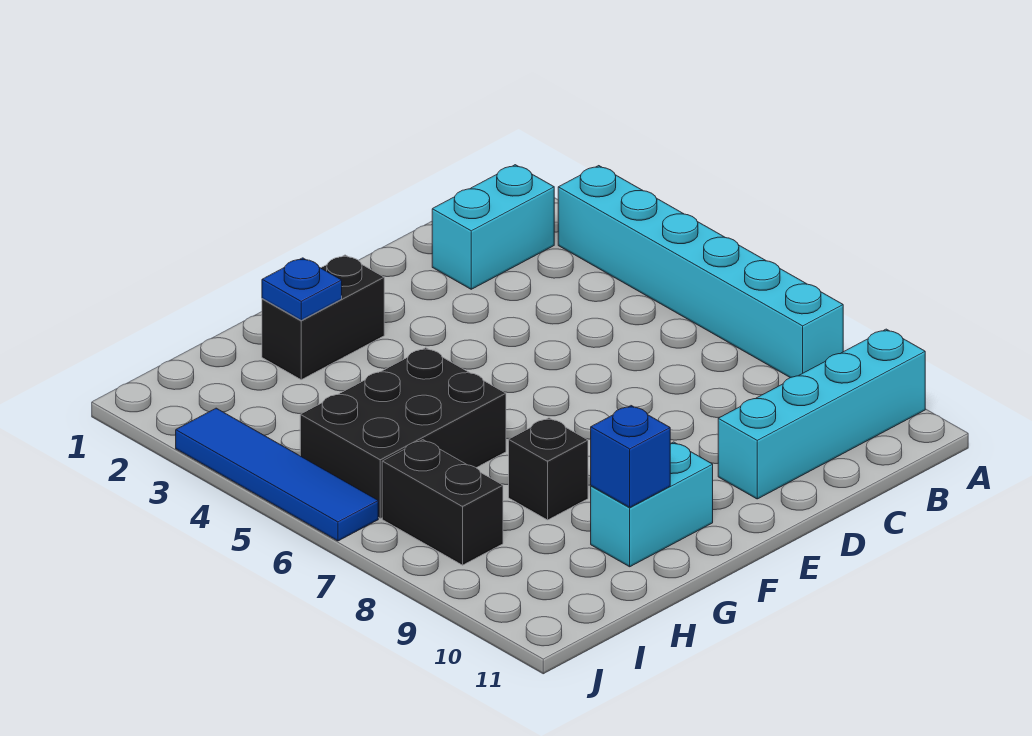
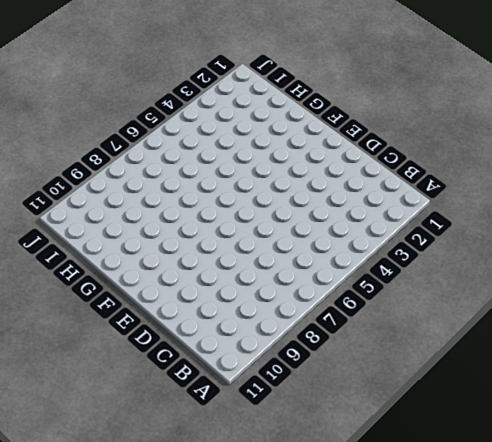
none -> cyan 1x6 brick [558,166,843,378]
none -> cyan 1x4 brick [718,329,925,499]

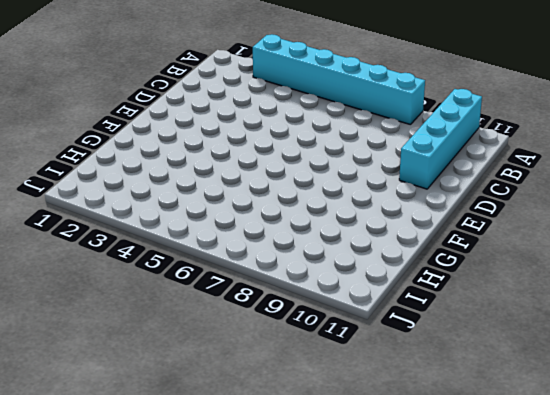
none -> cyan 1x2 brick [432,165,554,289]
none -> black 1x2 brick [262,255,384,380]

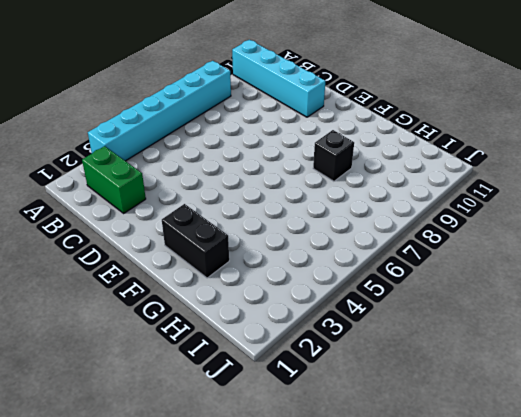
green 1x2 brick [82,146,146,213] -> cyan 1x2 brick [432,165,554,289]
none -> cyan 1x2 brick [591,442,713,567]
none -> black 2x3 brick [300,348,506,518]

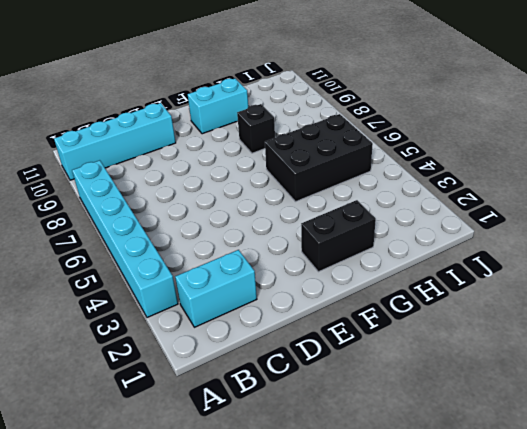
none -> black 1x2 brick [382,440,503,565]
none -> blue 1x4 tile [176,408,378,541]

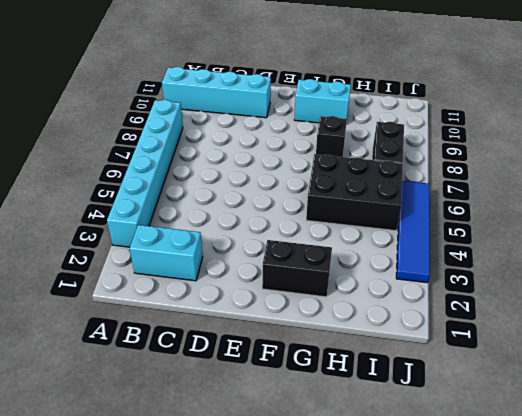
none -> blue 1x1 plate [262,258,342,320]
none -> blue 1x1 brick [591,406,670,507]

